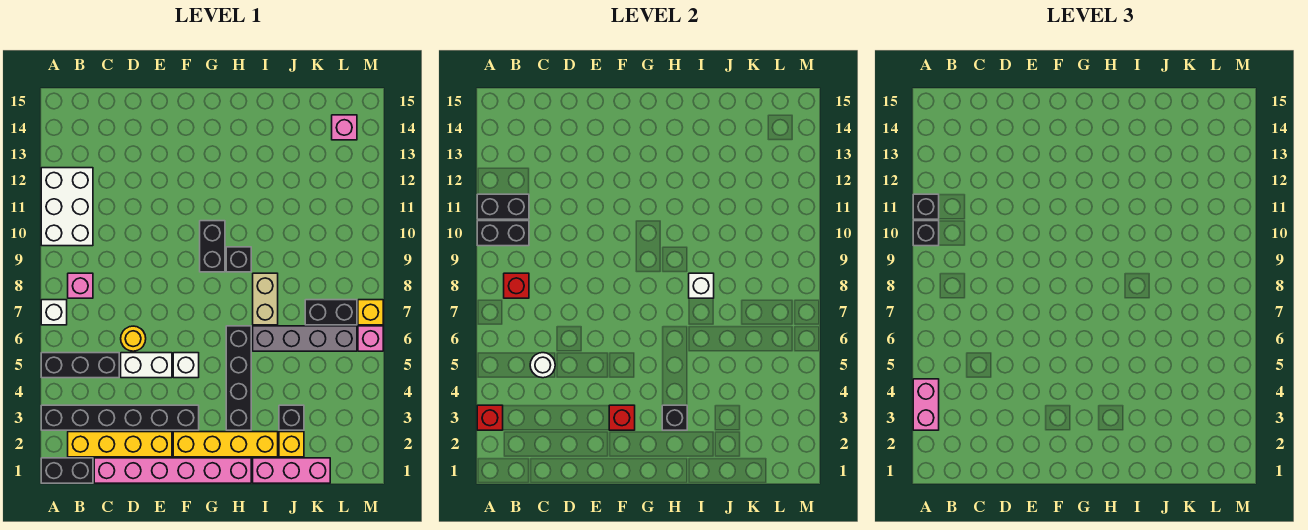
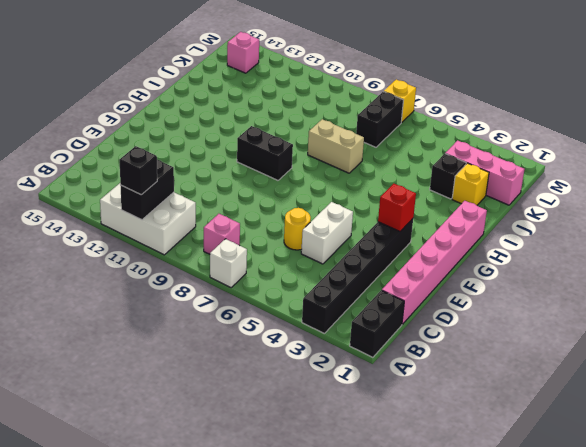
pink 1x3 brick [445,141,525,205] -> pink 1x3 brick turned to [253,458,330,483]
none -> black 1x3 brick [41,353,119,378]
none -> yellow 1x4 brick [68,432,172,457]
none -> yellow 1x4 brick [173,432,278,457]
none -> white 1x1 brick [173,353,199,378]

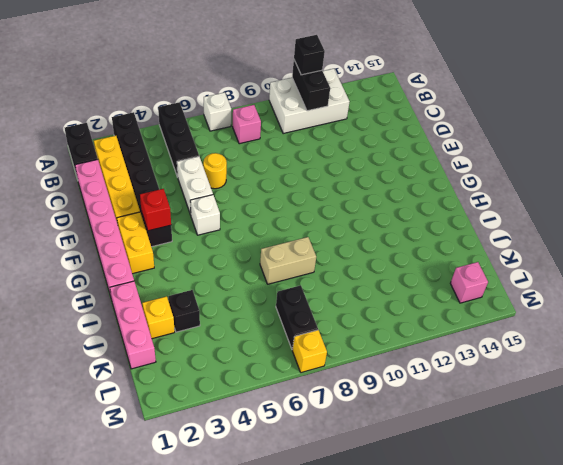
yellow 1x2 brick [117,212,154,274] -> yellow 1x4 brick [173,432,278,457]
none -> black 1x2 brick [200,221,225,272]
none -> black 1x4 brick [226,326,251,430]
none -> black 1x1 brick [226,247,251,272]
none -> grey 1x4 brick [253,326,357,351]

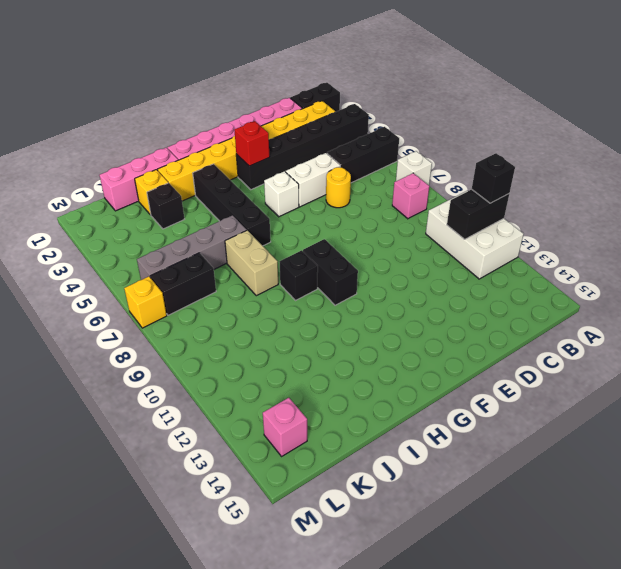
none -> pink 1x1 brick [358,326,383,351]
none -> red 1x1 brick [477,405,503,430]
none -> black 1x2 brick [477,221,529,246]
none -> red 1x1 brick [504,273,529,298]

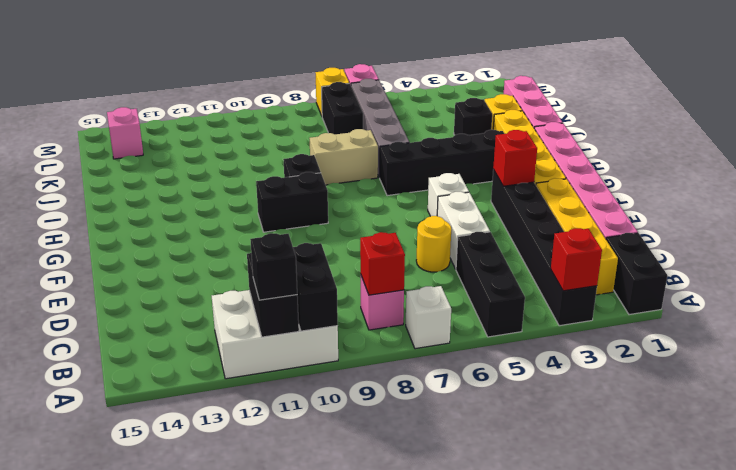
none -> white 1x1 round brick [530,353,555,378]
none -> black 1x1 brick [662,405,687,430]
none -> white 1x1 brick [689,273,714,298]
none -> pink 1x2 brick [913,379,939,430]

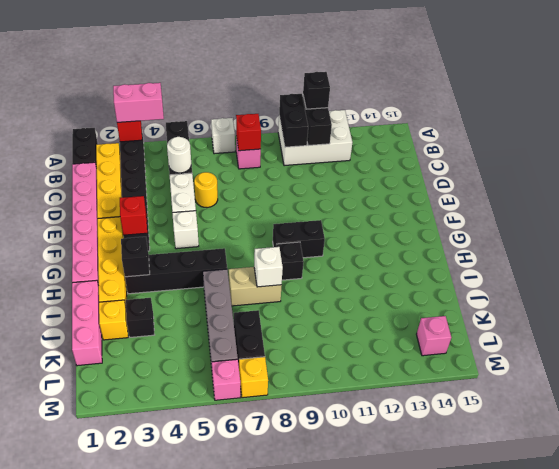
none -> black 1x1 brick [913,221,939,246]

